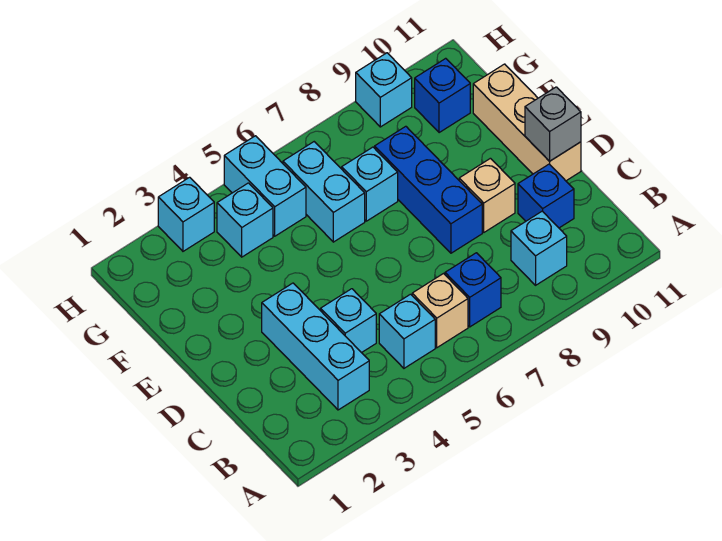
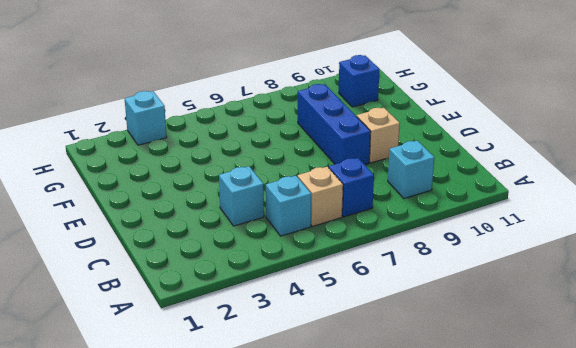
none -> cyan 1x3 brick [262,283,369,410]
none -> blue 1x1 brick [518,164,574,228]
none -> tan 1x3 brick [473,64,581,181]

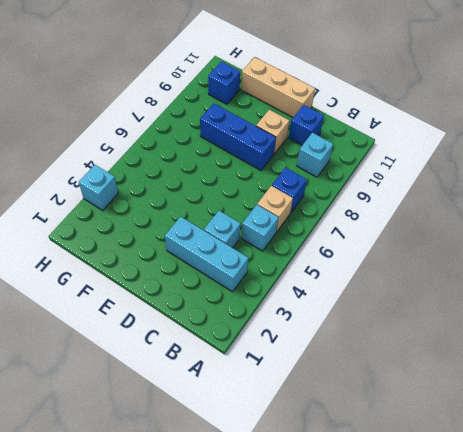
none -> cyan 1x2 brick [283,142,365,242]
none -> cyan 1x1 brick [342,147,398,221]
none -> cyan 1x1 brick [217,183,273,257]

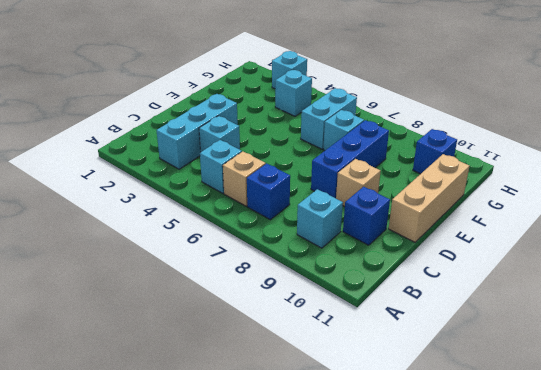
none -> cyan 1x2 brick [224,136,306,236]
none -> cyan 1x1 brick [356,53,412,127]
none -> grey 1x1 brick [525,87,581,161]

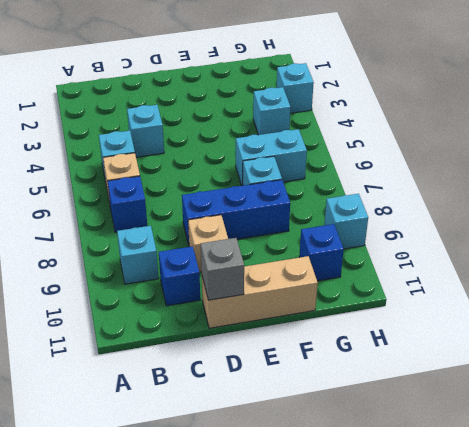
none -> cyan 1x3 brick [262,283,369,410]
none -> cyan 1x2 brick [224,136,306,236]

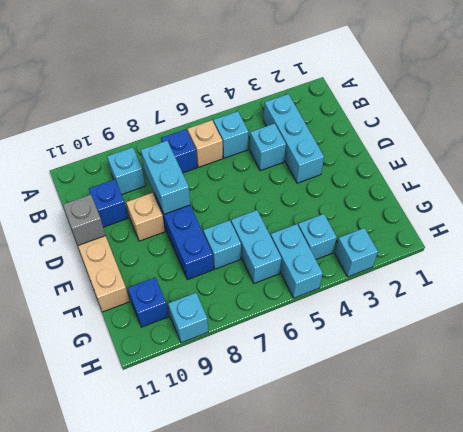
cyan 1x2 brick [141,141,190,214] -> none

